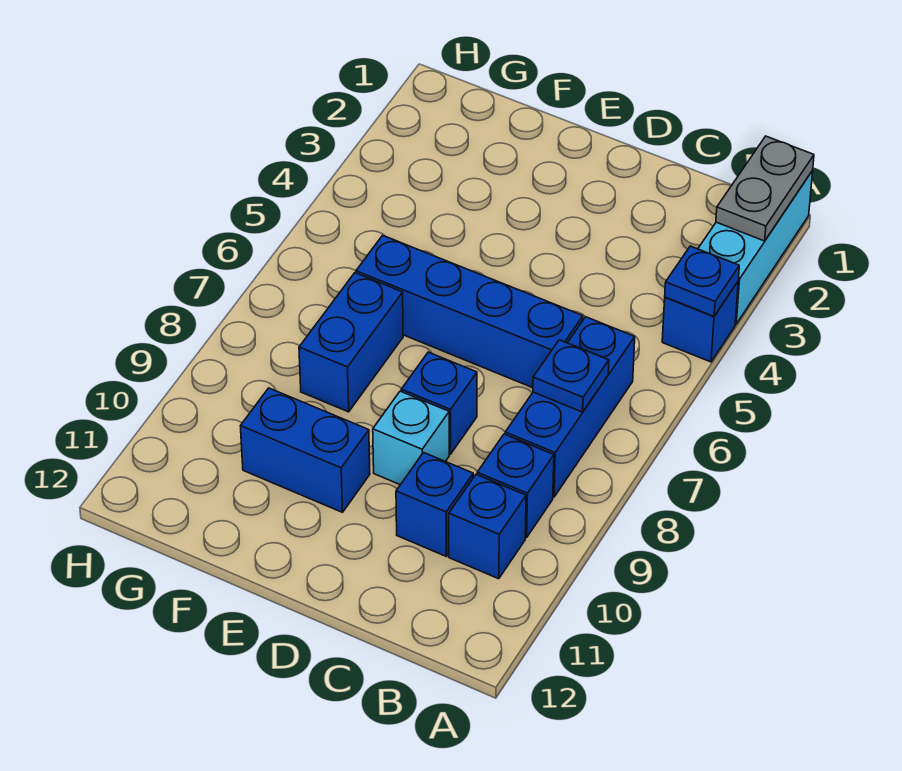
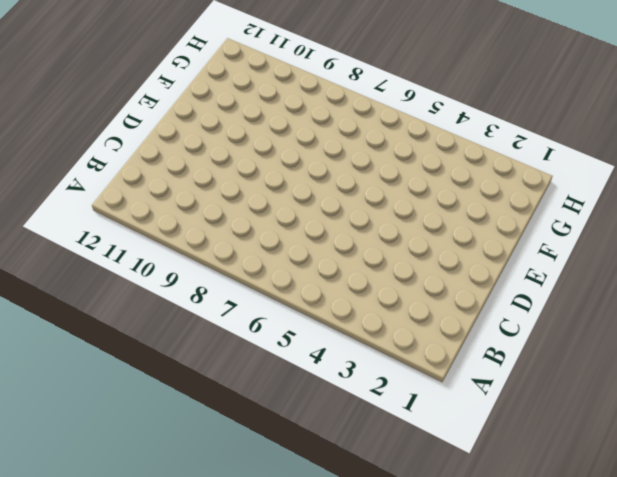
none -> cyan 1x3 brick [698,171,813,324]
none -> blue 1x1 brick [662,282,738,362]
none -> blue 1x3 brick [505,317,635,497]

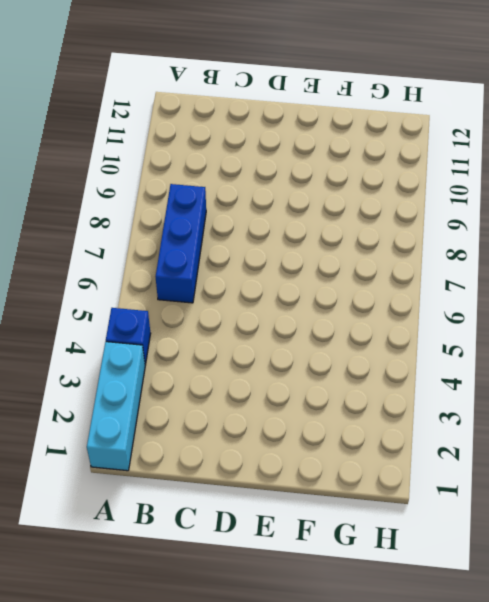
none -> blue 1x1 brick [477,434,554,538]
none -> blue 1x1 brick [449,475,526,579]
none -> blue 1x4 brick [356,235,583,388]

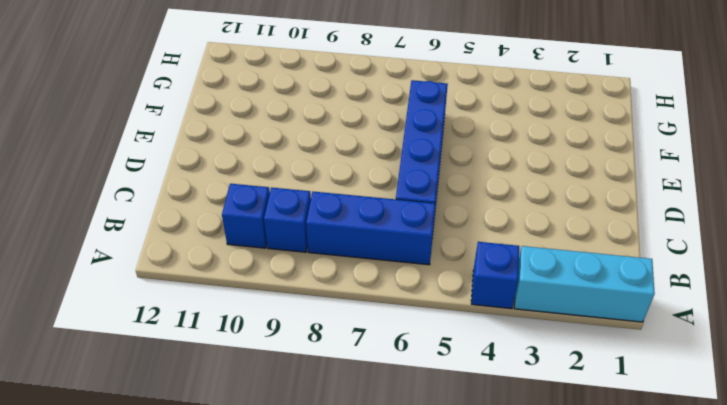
none -> blue 1x1 brick [396,453,473,556]
none -> blue 1x1 brick [401,352,477,454]
none -> cyan 1x1 brick [373,391,449,485]

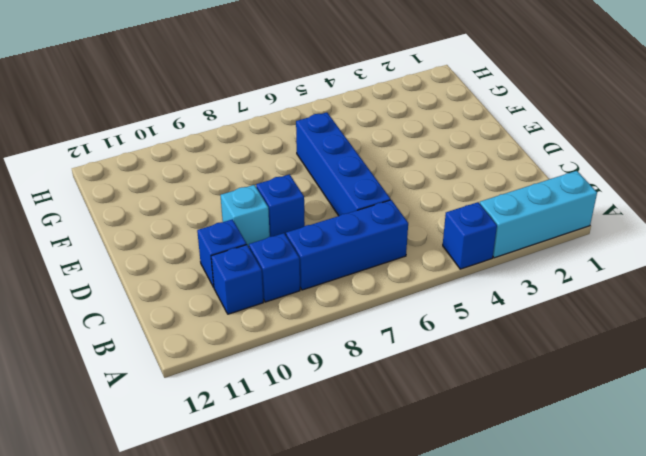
none -> blue 1x2 brick [241,388,370,512]
none -> blue 1x2 brick [299,273,403,412]
none -> grey 1x2 plate [716,136,814,241]

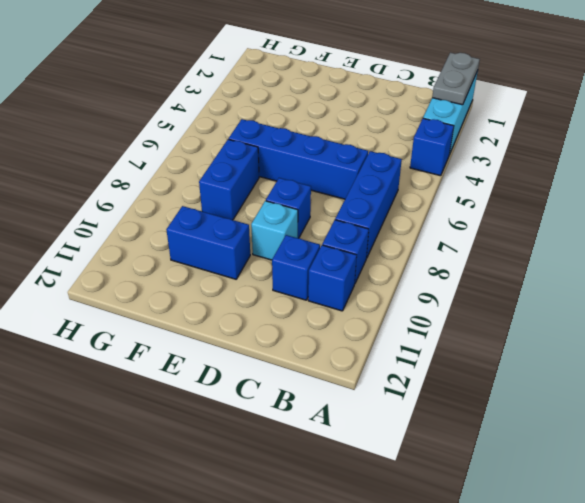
none -> blue 1x1 plate [665,246,739,316]
none -> blue 1x1 plate [533,340,609,412]

